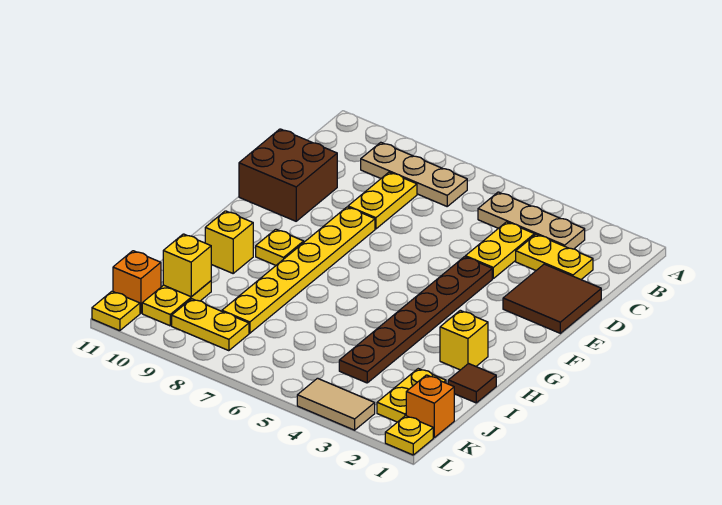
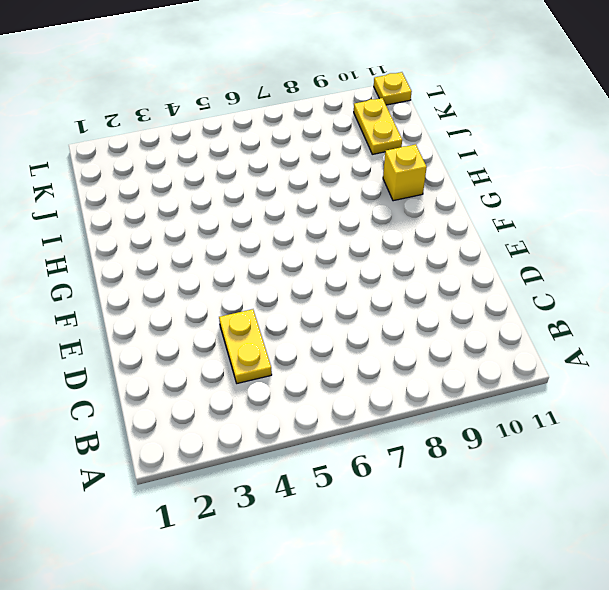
none -> tan 1x3 plate [478,192,585,249]
none -> tan 1x3 plate [361,142,467,206]
none -> yellow 1x2 plate [516,234,593,279]

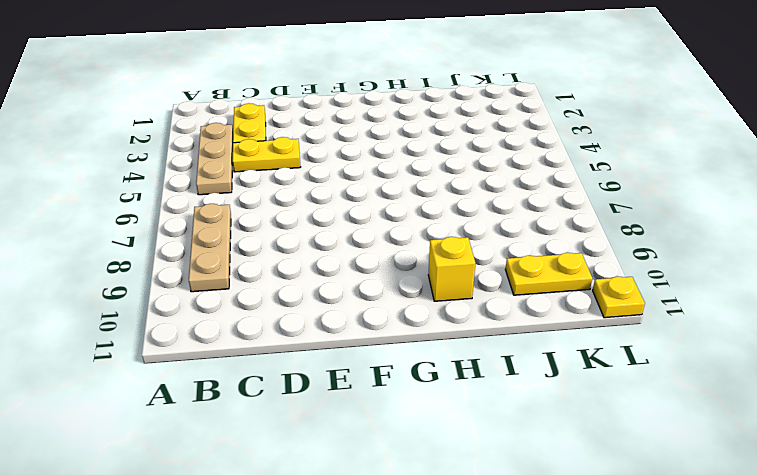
none -> yellow 1x2 plate [348,172,417,229]
none -> brown 2x2 tile [503,264,601,333]
none -> brown 2x2 brick [239,129,337,221]

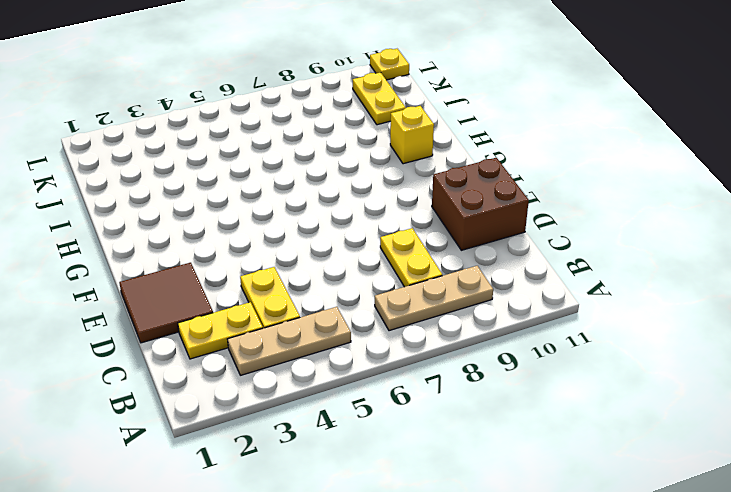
none -> brown 1x6 plate [339,257,492,383]
none -> yellow 1x6 plate [222,207,375,333]
none -> yellow 1x1 plate [256,229,304,265]

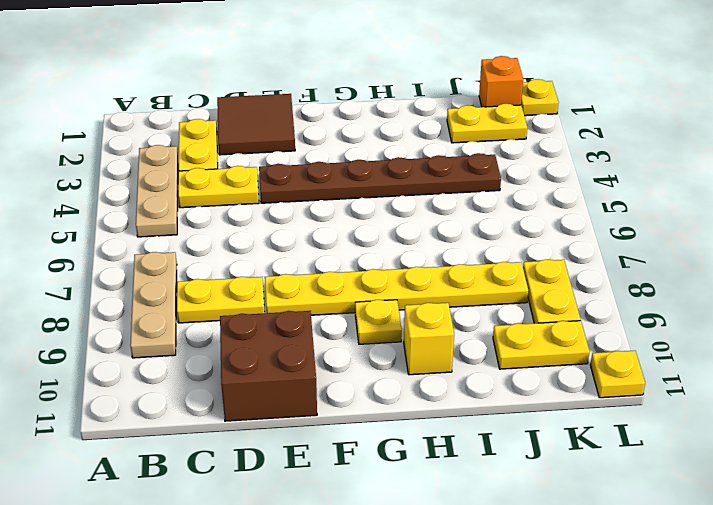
none -> yellow 1x1 brick [440,310,488,370]
none -> brown 1x1 tile [448,364,496,403]
none -> orange 1x1 brick [113,251,161,313]

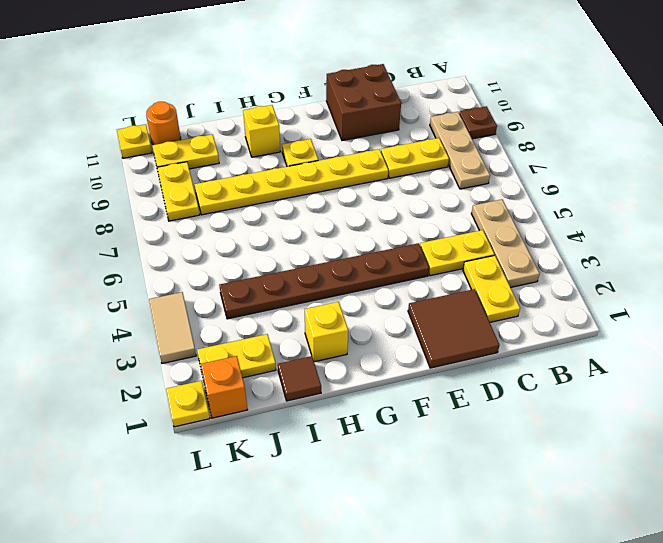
brown 1x1 plate [459,106,497,139] -> none
orange 1x1 round brick [146,102,181,145] -> orange 1x1 brick [113,251,161,313]
none -> yellow 1x1 brick [163,234,211,297]

